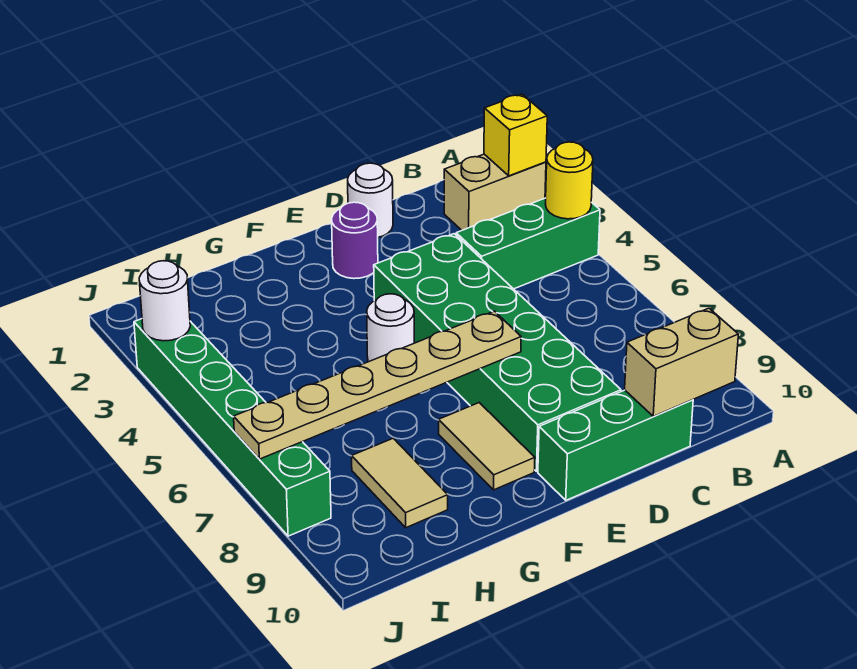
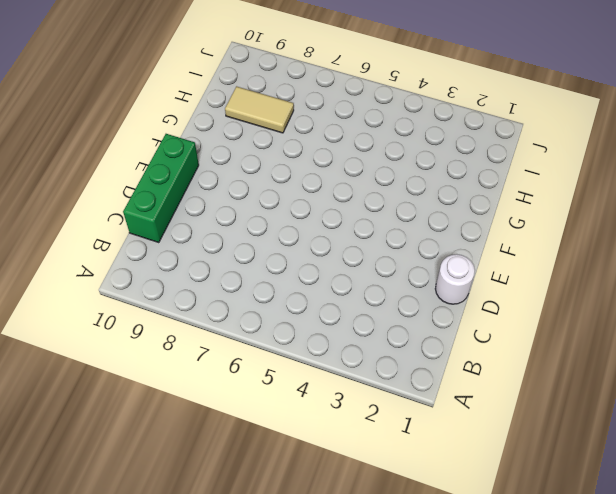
none -> tan 1x2 brick [444,154,546,230]
none -> green 1x3 brick [456,198,600,289]
none -> green 2x6 brick [374,234,621,471]

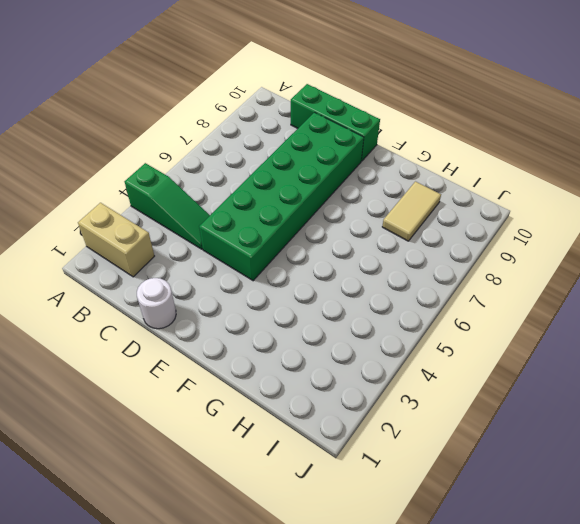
green 1x3 slope [125,163,210,249] -> green 1x3 brick [456,198,600,289]
none -> purple 1x1 round brick [332,202,378,279]
none -> white 1x1 round brick [367,294,414,362]
none -> tan 1x2 tile [439,403,535,490]

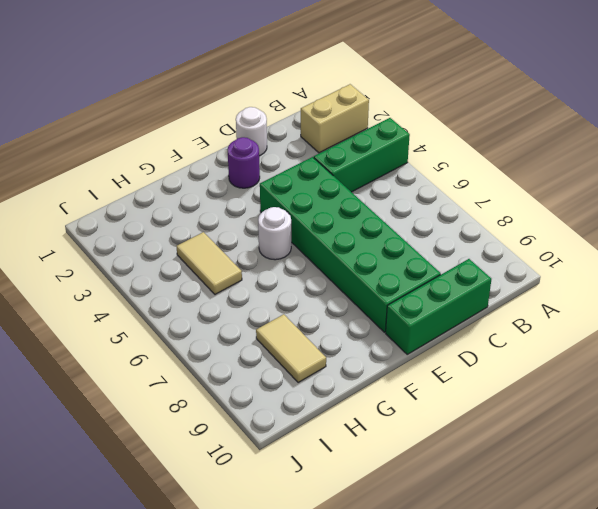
tan 1x2 tile [176,232,242,294] -> tan 1x2 tile moved to [439,403,535,490]
none -> green 1x6 brick [134,319,331,536]
none -> yellow 1x1 brick [484,94,547,176]
none -> yellow 1x1 round brick [546,142,593,219]

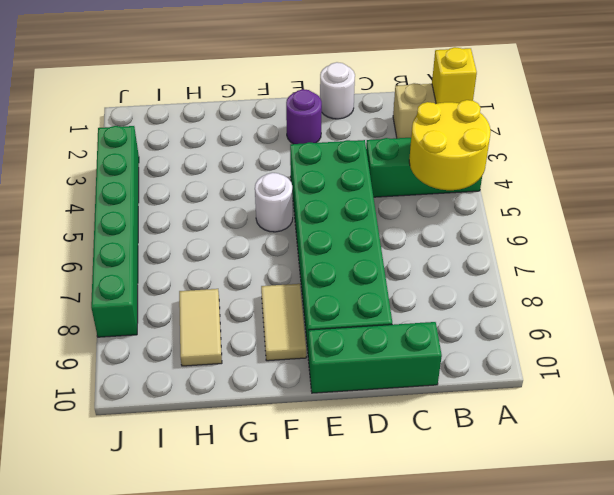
yellow 2x2 round brick [409,100,491,190] -> yellow 1x1 round brick [546,142,593,219]
none -> tan 1x2 brick [625,308,738,416]
none -> tan 1x6 plate [234,311,521,459]
none -> white 1x1 round brick [139,261,190,341]

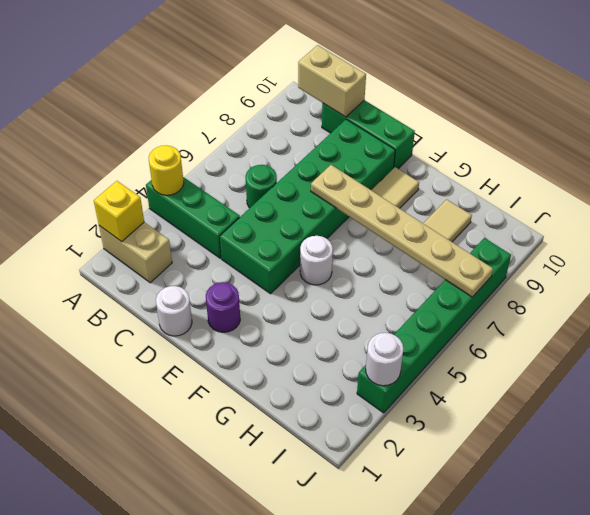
green 1x1 round brick [246,165,277,208] -> none

